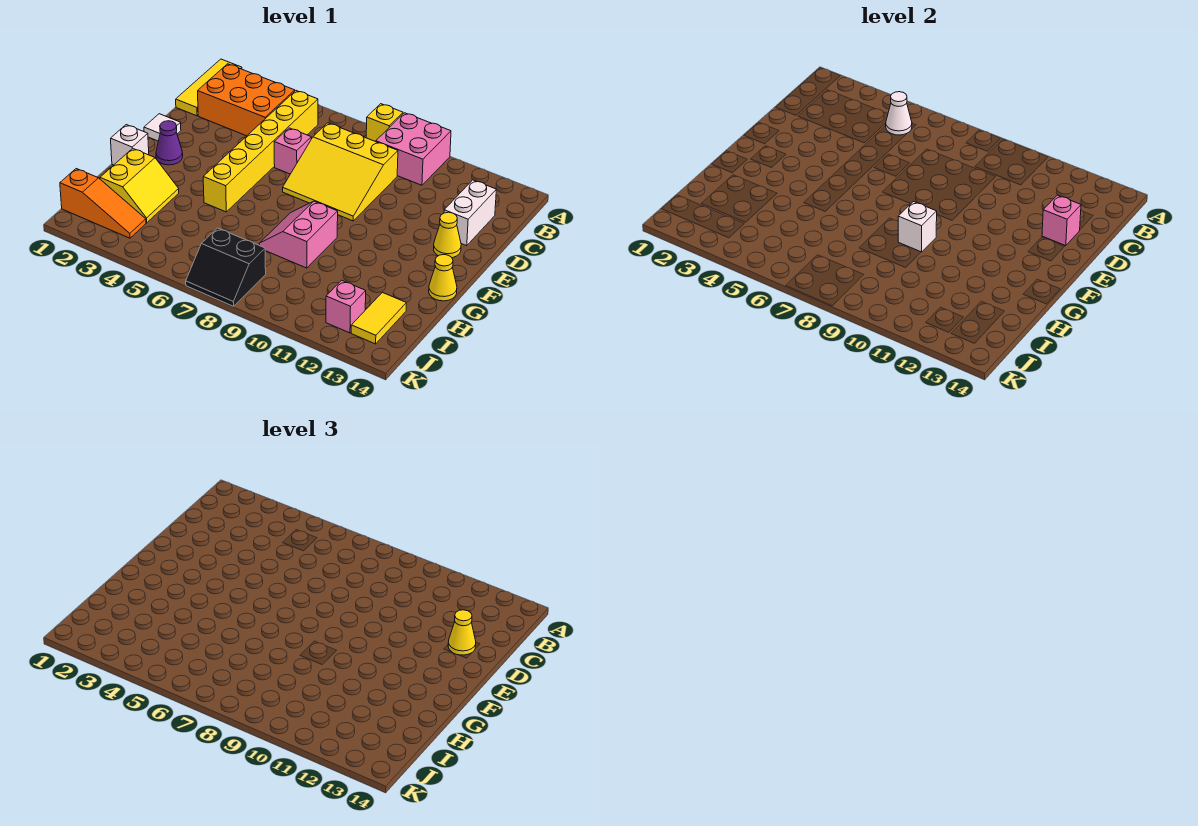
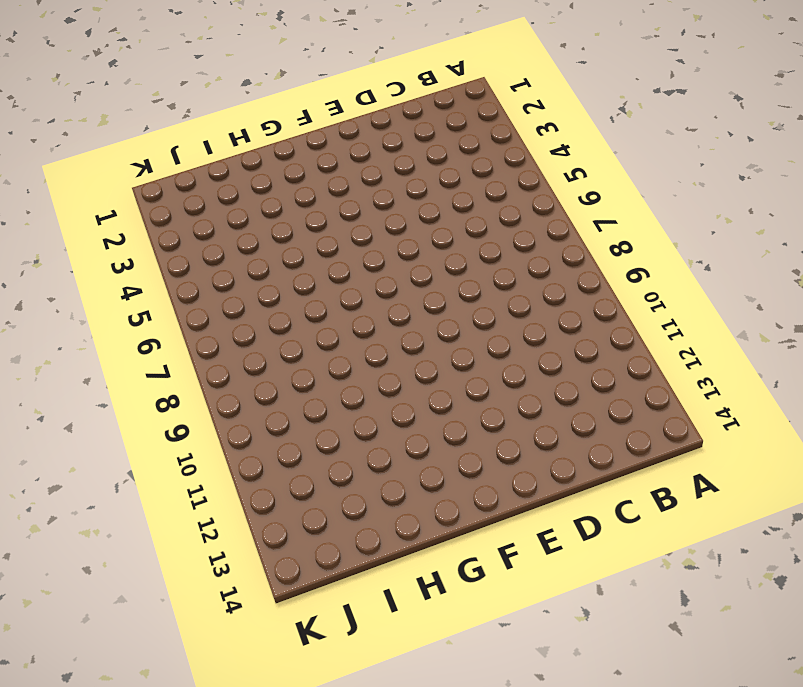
none -> yellow 1x3 tile [176,59,242,116]
none -> yellow 1x1 brick [366,104,403,141]
none -> pink 2x2 brick [376,113,451,185]

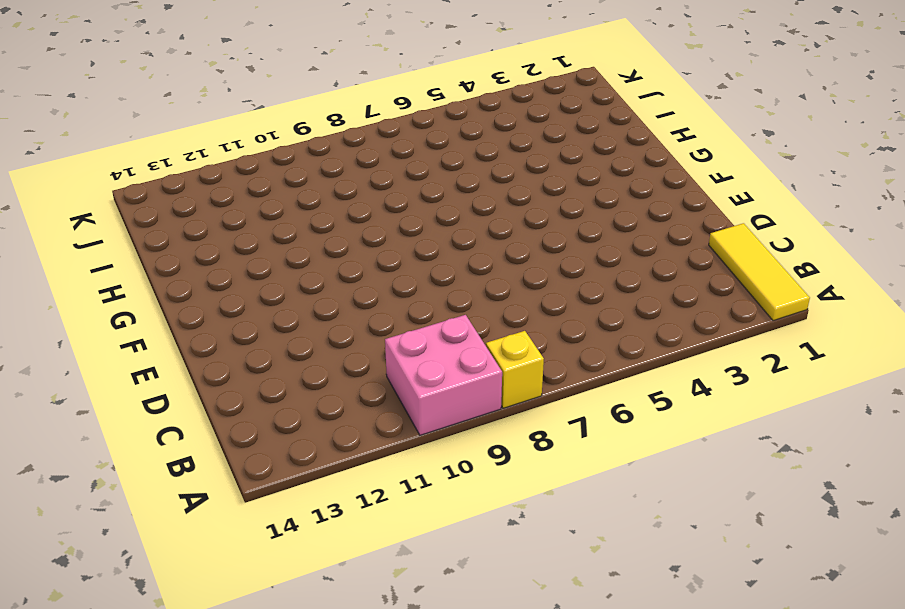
none -> orange 2x3 brick [198,64,295,136]
none -> yellow 1x6 brick [203,91,318,212]
none -> yellow 3x3 slope [283,123,398,221]

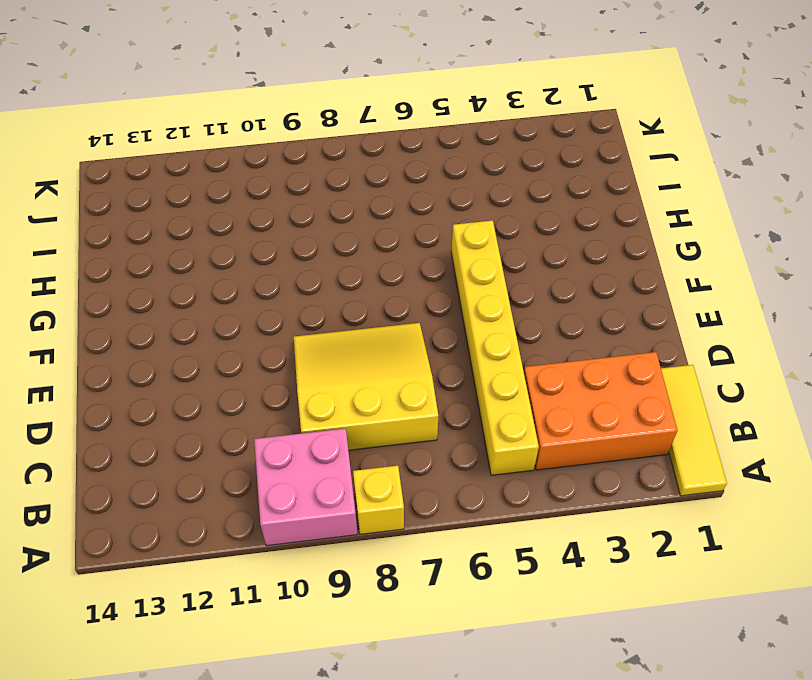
none -> white 1x2 brick [444,180,496,246]
none -> pink 1x1 brick [274,128,311,174]
none -> white 1x1 tile [144,114,181,141]

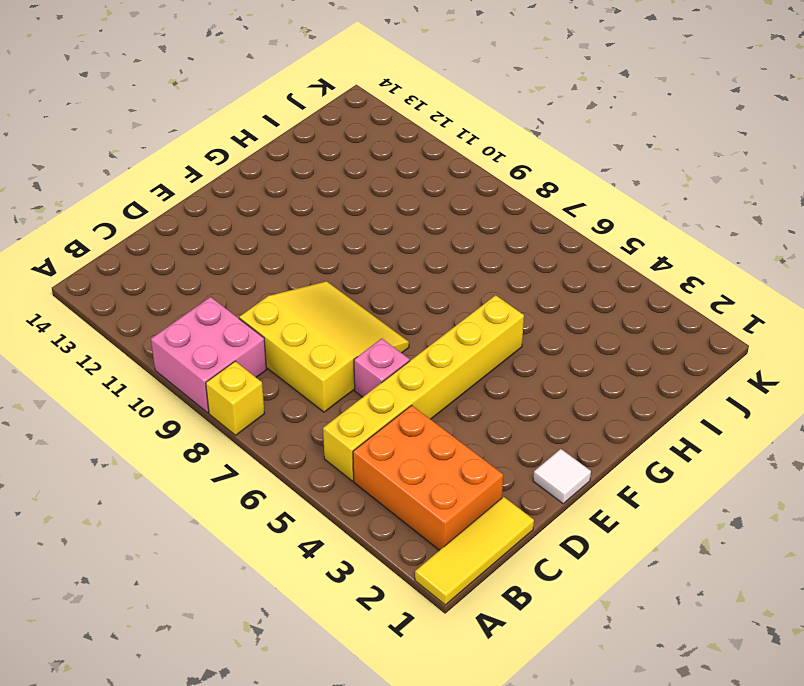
none -> white 1x2 brick [444,180,496,246]
none -> yellow 1x1 cone [434,212,461,258]
none -> purple 1x1 cone [156,121,183,165]

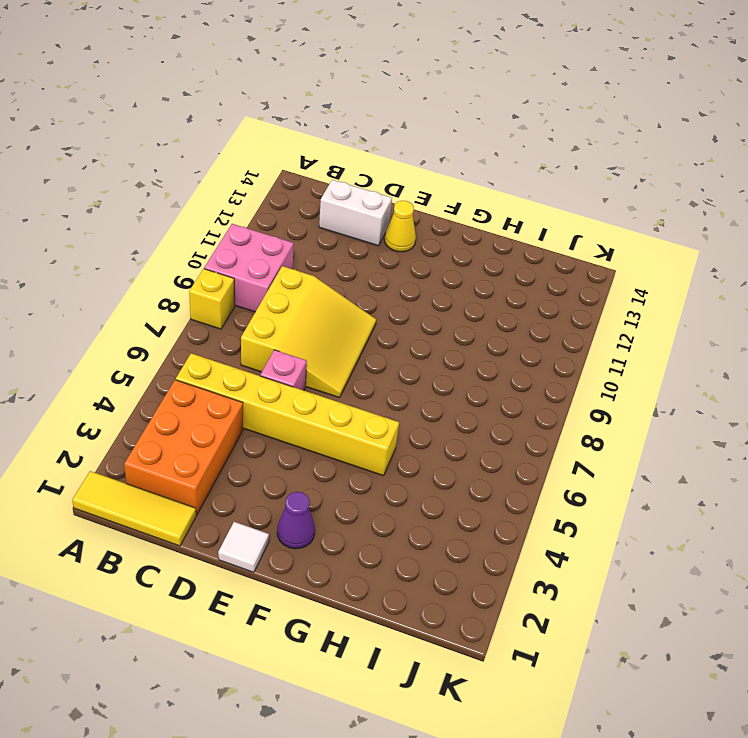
none -> white 1x1 brick [111,125,149,165]
none -> pink 2x2 slope [259,201,338,268]
none -> yellow 1x1 cone [429,255,457,301]

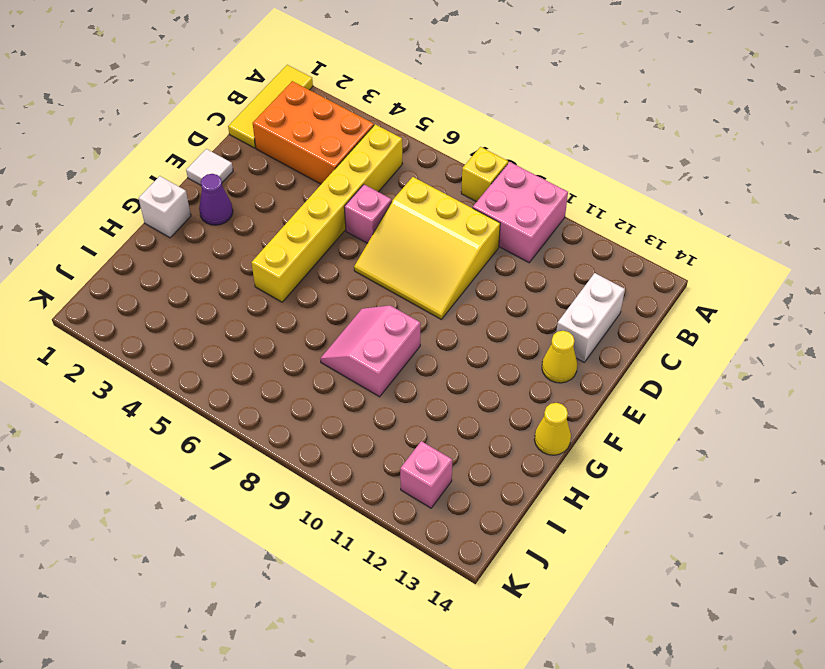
none -> yellow 2x2 slope [100,148,179,223]
none -> yellow 1x2 tile [351,292,406,344]
none -> orange 1x3 slope [60,169,146,238]

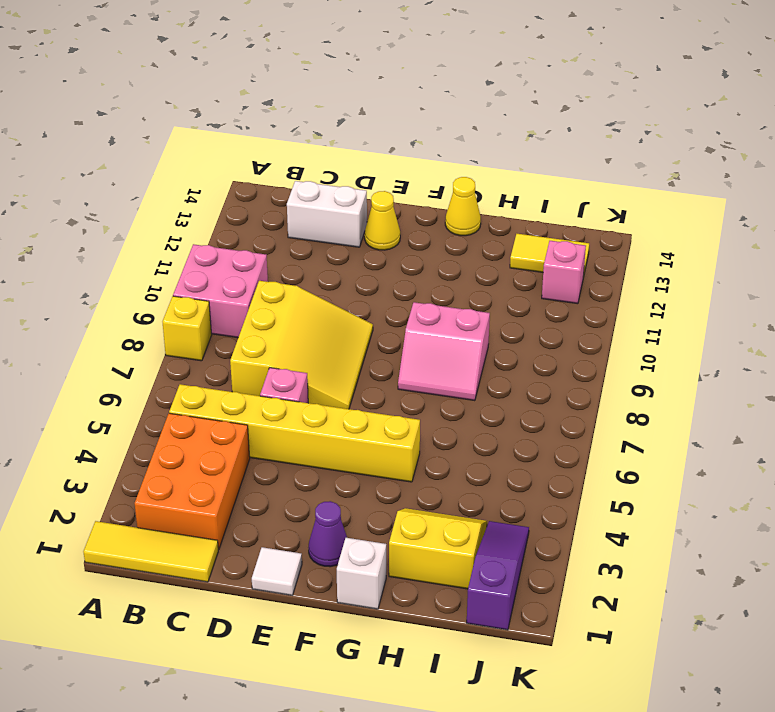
purple 1x3 slope [467,521,529,630] -> orange 1x3 slope [60,169,146,238]
none -> black 2x2 slope [186,228,266,306]
none -> white 1x1 cone [886,92,912,135]
none -> pink 1x1 brick [1042,195,1081,246]

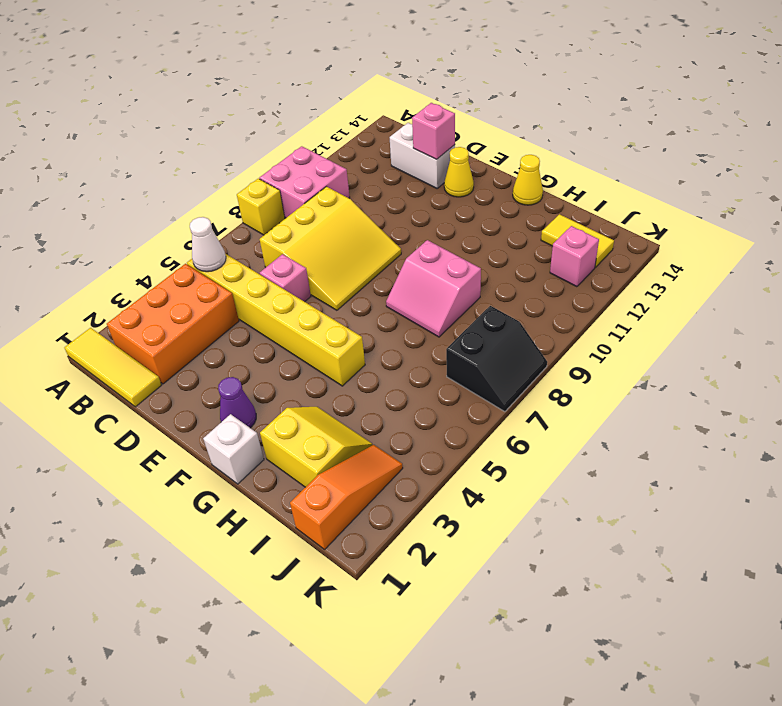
none -> white 1x1 tile [144,114,181,141]
none -> white 1x1 brick [898,202,937,252]
none -> yellow 1x1 cone [448,610,476,655]

